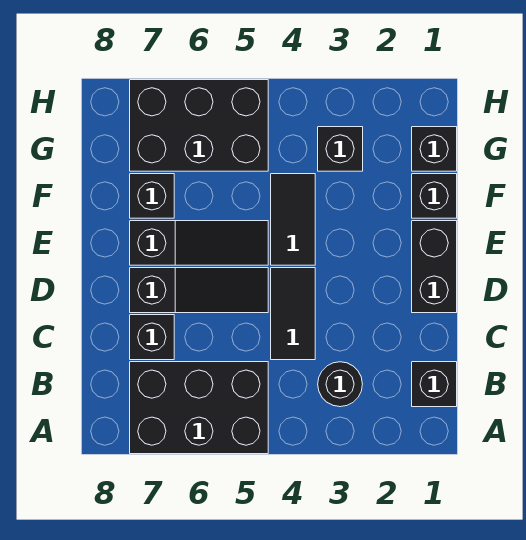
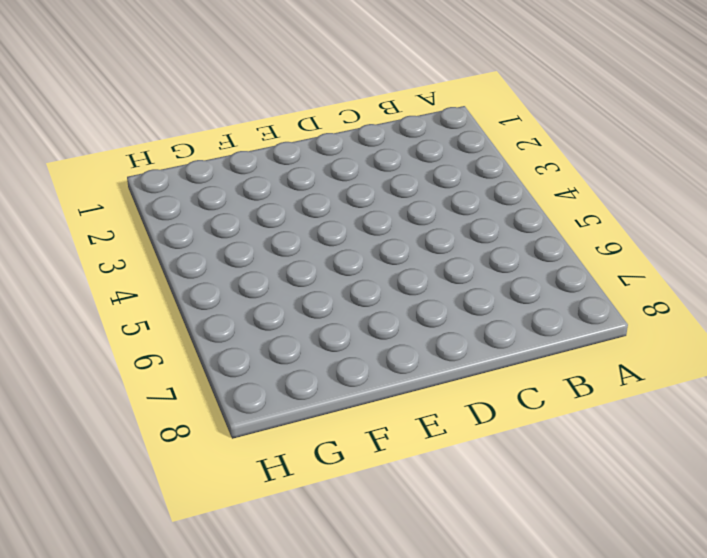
none -> black 2x3 brick [130,362,268,454]
none -> black 1x1 brick [412,362,457,407]
none -> black 1x1 round brick [318,362,362,407]

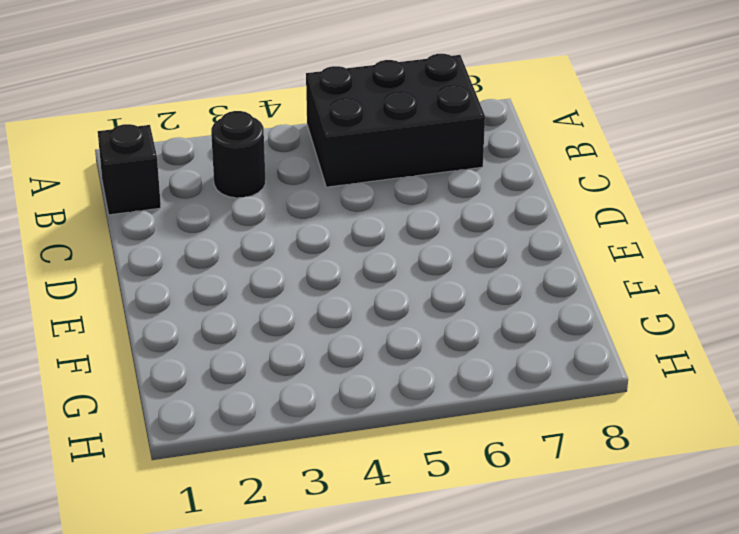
none -> black 1x2 tile [271,268,315,360]
none -> black 1x1 brick [130,315,174,360]
none -> black 1x2 brick [412,221,457,313]

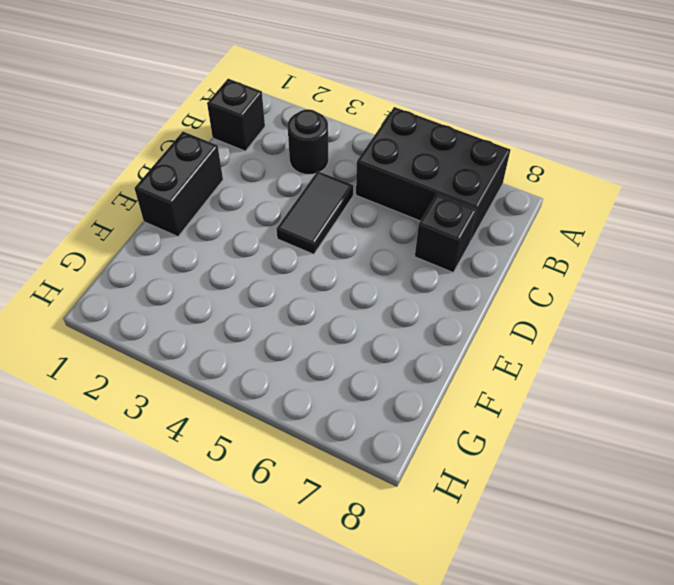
none -> black 1x3 slope [130,268,268,313]
none -> black 1x2 tile [271,174,315,265]
none -> black 1x3 slope [130,221,268,265]

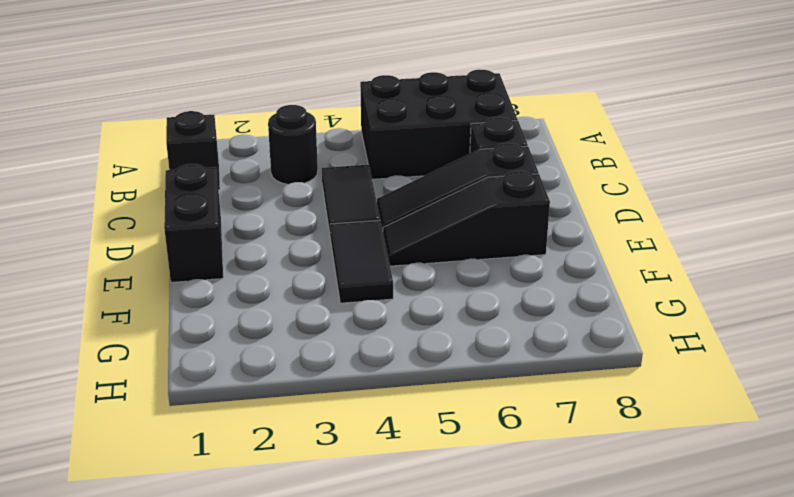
none -> black 1x1 brick [412,174,457,218]
none -> black 1x1 brick [130,174,174,218]
none -> black 1x1 brick [412,127,457,171]

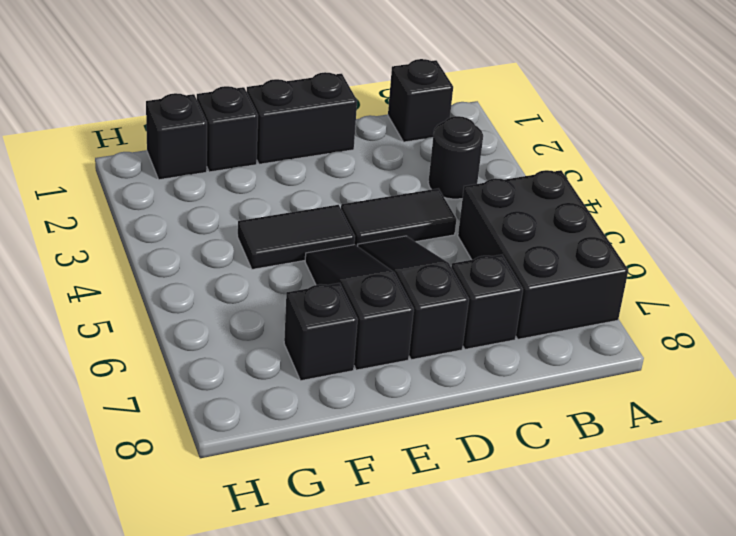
none -> black 1x1 brick [318,127,363,171]
none -> black 2x3 brick [130,80,268,171]

